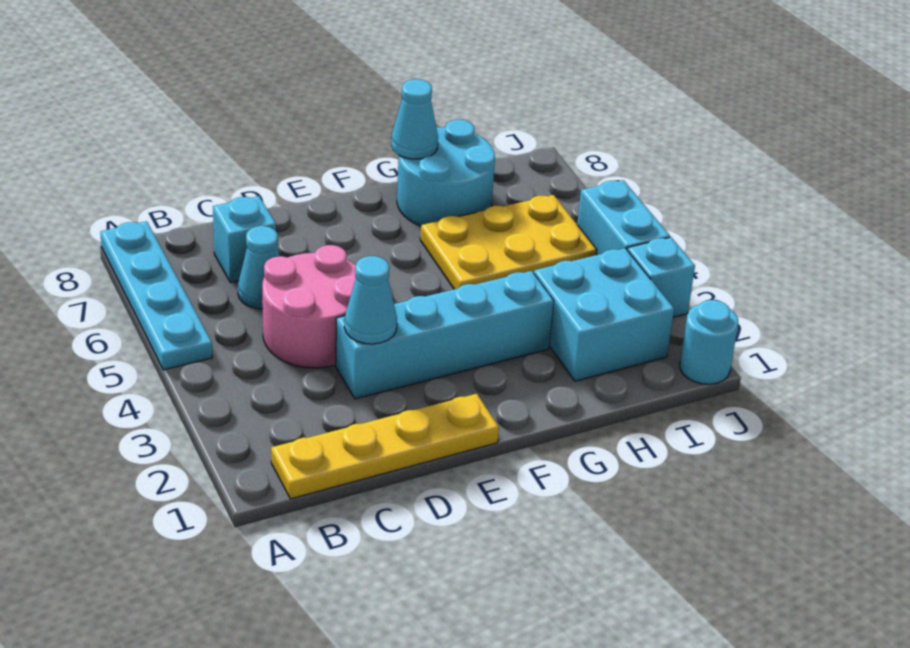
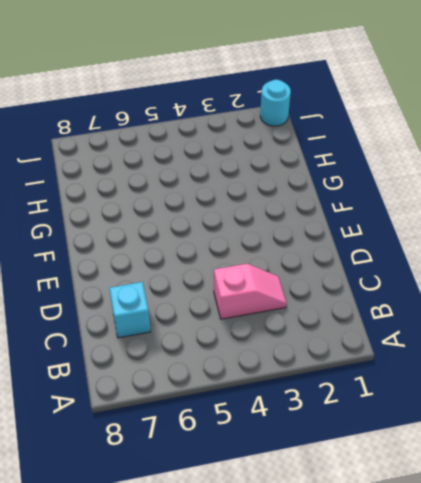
pink 1x2 slope [214,264,287,319] -> pink 2x2 round brick [262,245,356,368]
none -> cyan 1x4 plate [100,221,212,370]
none -> yellow 1x4 plate [271,394,499,499]
none -> cyan 1x1 cone [238,226,279,309]

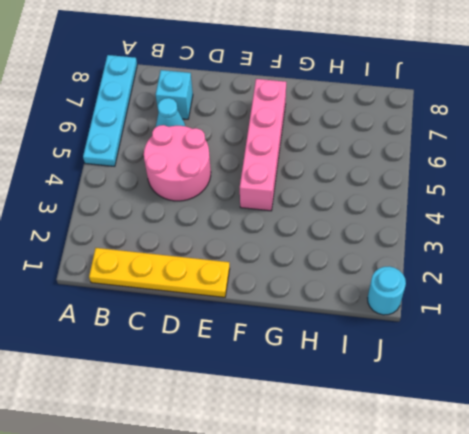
pink 1x4 brick [240,79,286,211] -> none
none -> cyan 1x4 brick [336,271,554,399]
none -> yellow 2x3 plate [420,195,597,289]
none -> cyan 2x2 round brick [397,120,495,226]

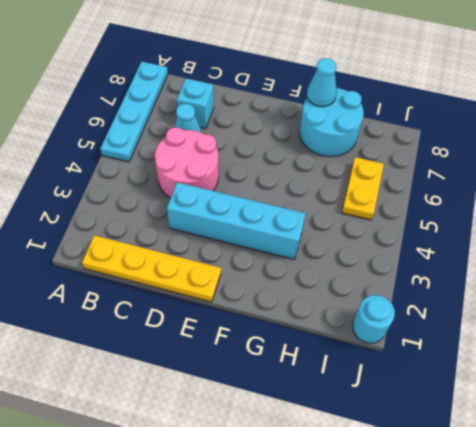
yellow 1x2 plate [342,157,384,220] -> yellow 2x3 plate [420,195,597,289]
none -> cyan 2x2 brick [534,248,674,381]
none -> cyan 1x1 brick [628,237,695,317]
none -> cyan 1x2 brick [577,180,670,255]

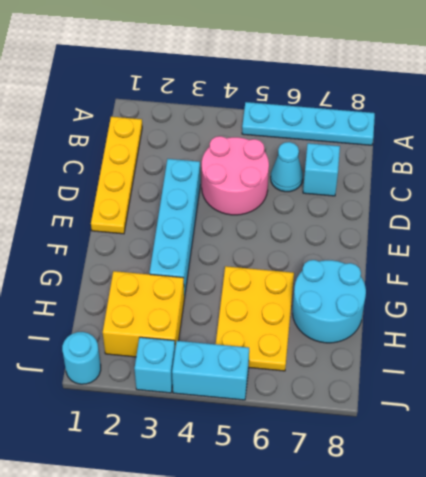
yellow 2x2 brick [103,271,184,357] -> cyan 2x2 brick [534,248,674,381]
none -> cyan 1x1 cone [344,256,397,344]
none -> cyan 1x1 cone [391,79,438,159]

